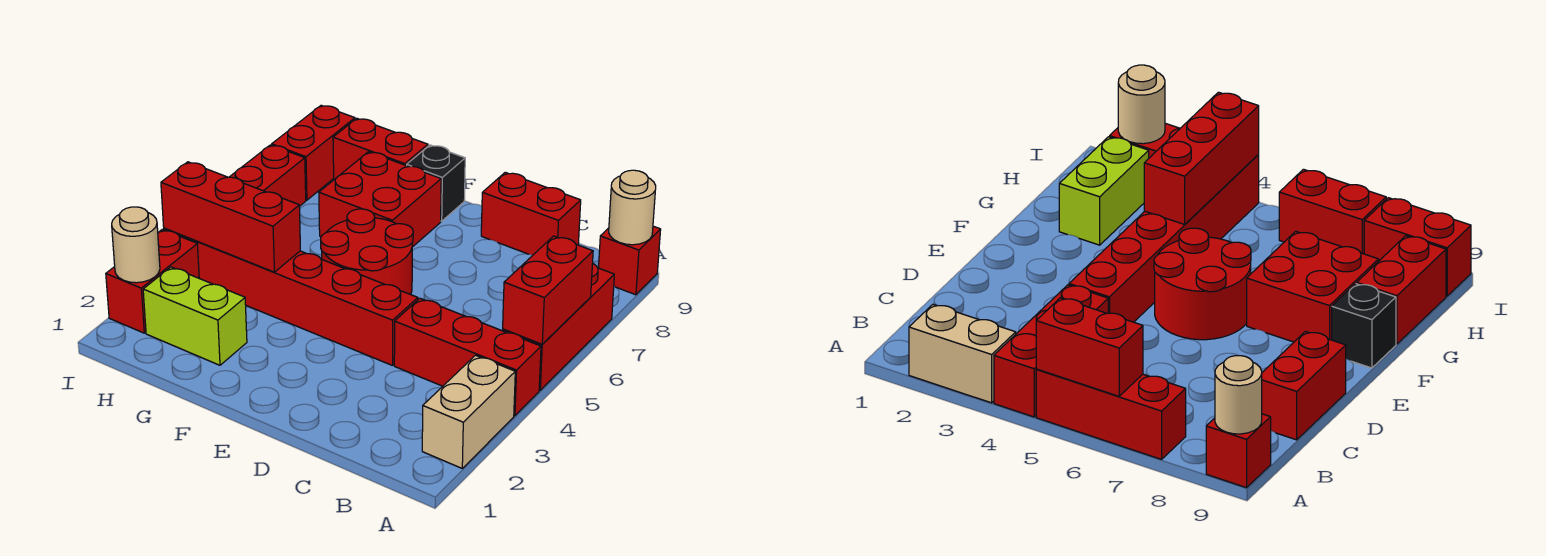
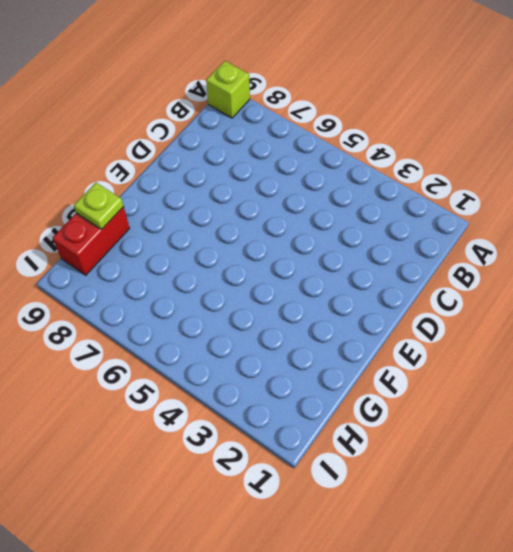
lime 1x1 brick [206,61,250,118] -> red 1x1 brick [599,226,661,295]
lime 1x1 plate [74,183,124,229] -> none
none -> tan 1x2 brick [422,355,515,468]
none -> red 1x3 brick [394,298,541,416]
none -> red 1x3 brick [503,264,614,390]

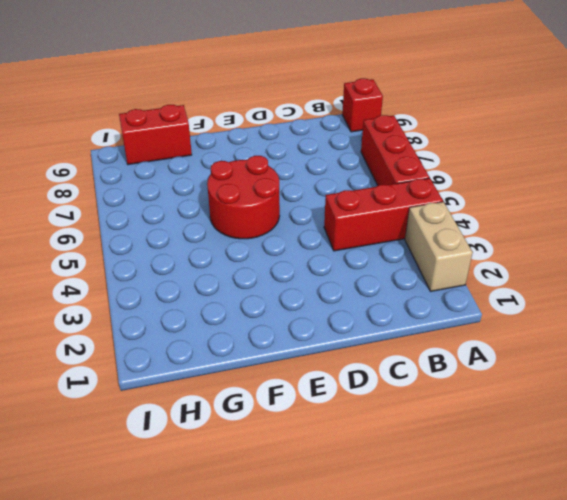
none -> red 1x2 brick [481,172,581,255]
none -> red 1x6 brick [164,228,418,366]
none -> red 2x2 brick [319,152,441,247]

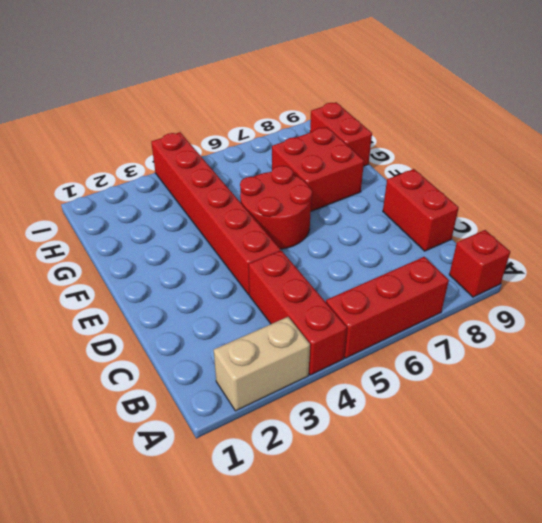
none -> black 1x1 brick [407,145,465,221]
none -> lime 1x2 brick [143,267,247,365]
none -> red 1x2 brick [106,229,199,333]

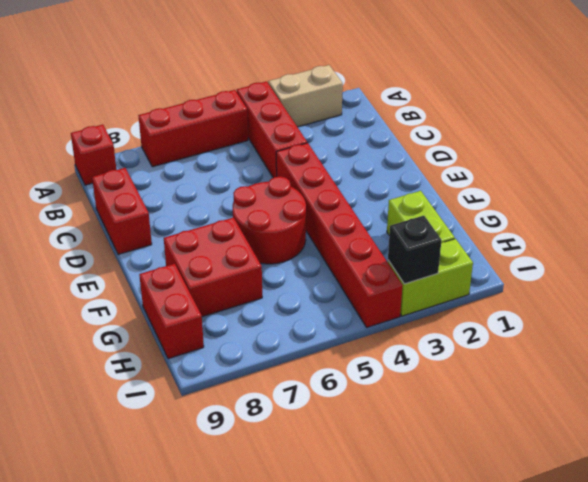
lime 1x2 brick [388,239,473,316] -> red 1x2 brick [106,229,199,333]
black 1x1 brick [388,216,442,284] -> black 1x1 brick moved to [407,145,465,221]
none -> red 1x2 brick [230,145,306,206]
none -> red 1x2 brick [272,105,355,200]
none -> red 1x2 brick [503,236,593,344]

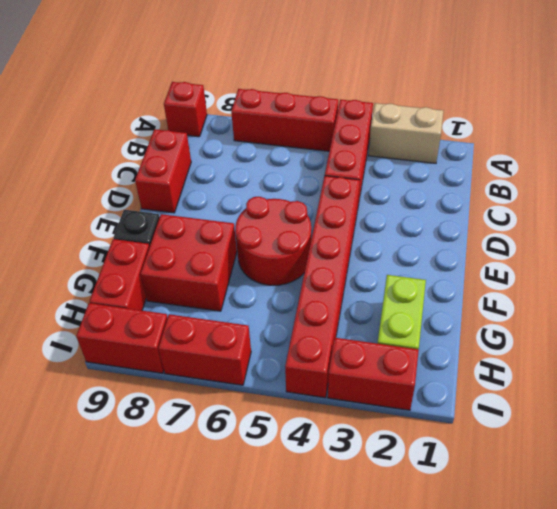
none -> red 1x2 brick [503,236,593,344]
none -> tan 1x1 round brick [609,170,656,245]
none -> red 1x3 brick [161,162,300,272]

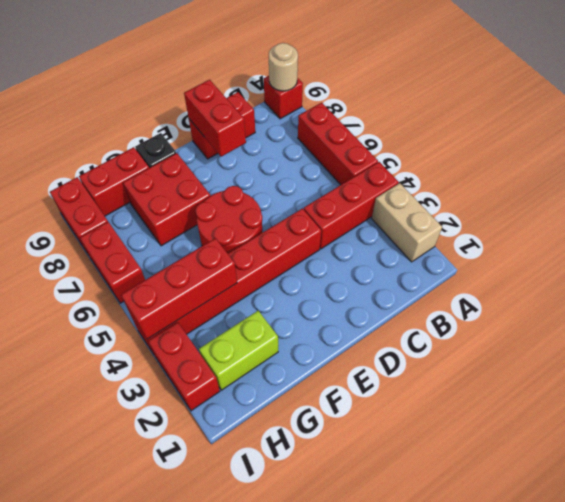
red 1x2 brick [184,80,246,157] -> red 1x2 brick moved to [503,236,593,344]
none -> tan 1x1 round brick [112,207,160,283]

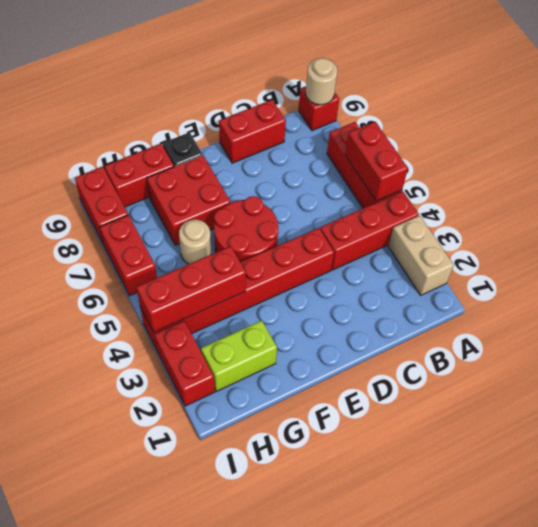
tan 1x1 round brick [179,220,211,264] -> tan 1x1 round brick moved to [112,207,160,283]

